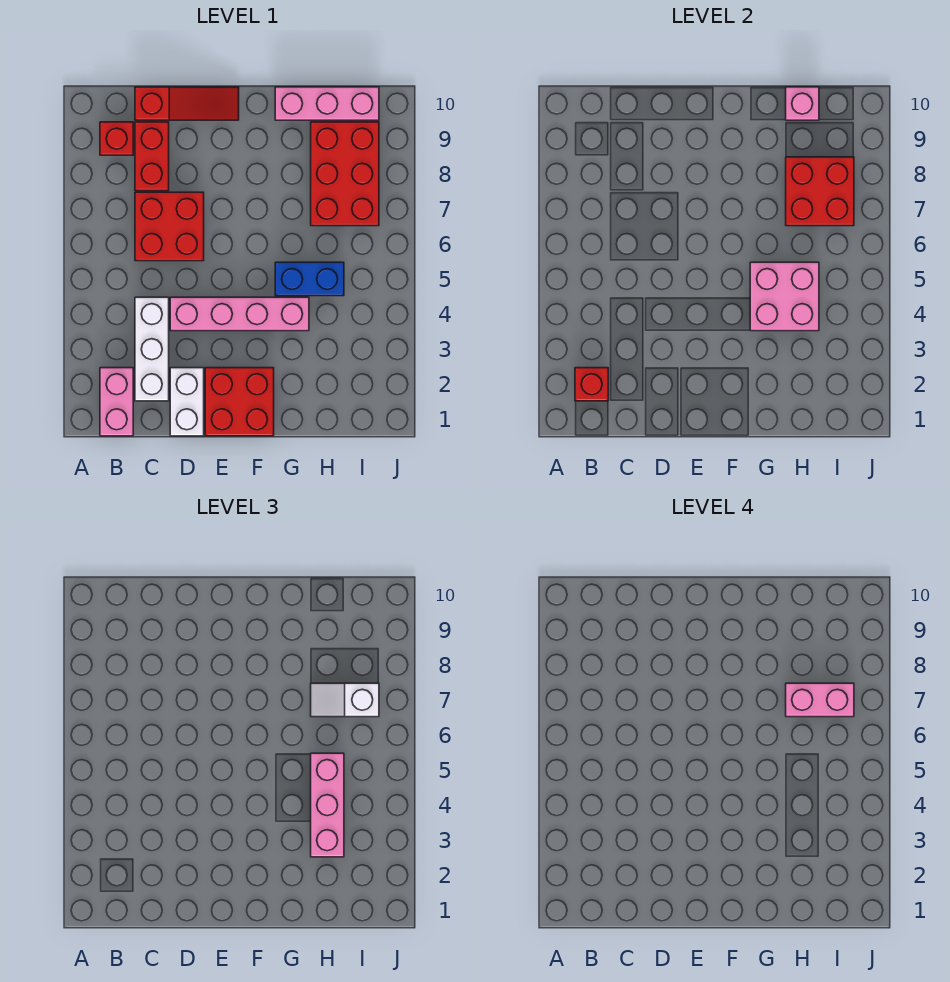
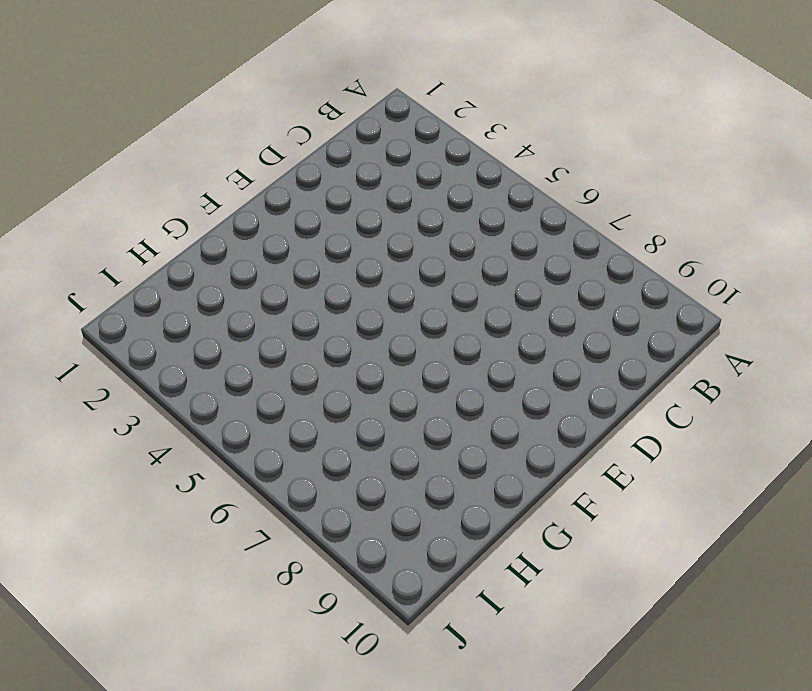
none -> pink 1x2 brick [100,368,133,436]
none -> red 1x1 brick [100,122,133,155]
none -> white 1x3 brick [135,297,169,401]

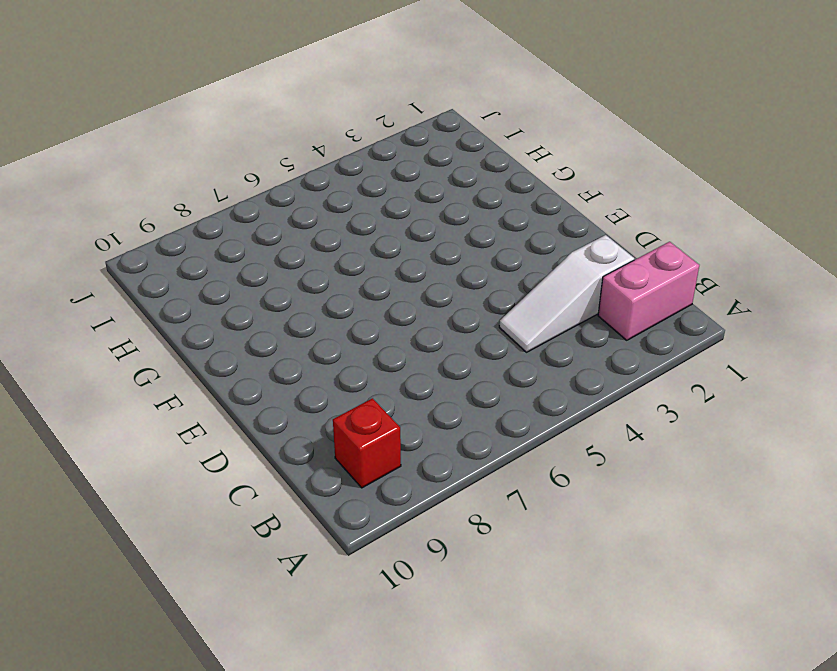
white 1x3 slope [499,235,634,352] -> white 1x3 brick [135,297,169,401]
none -> red 2x2 brick [135,192,204,261]
none -> red 1x2 brick [135,122,169,191]
none -> red 1x3 slope [135,87,239,120]

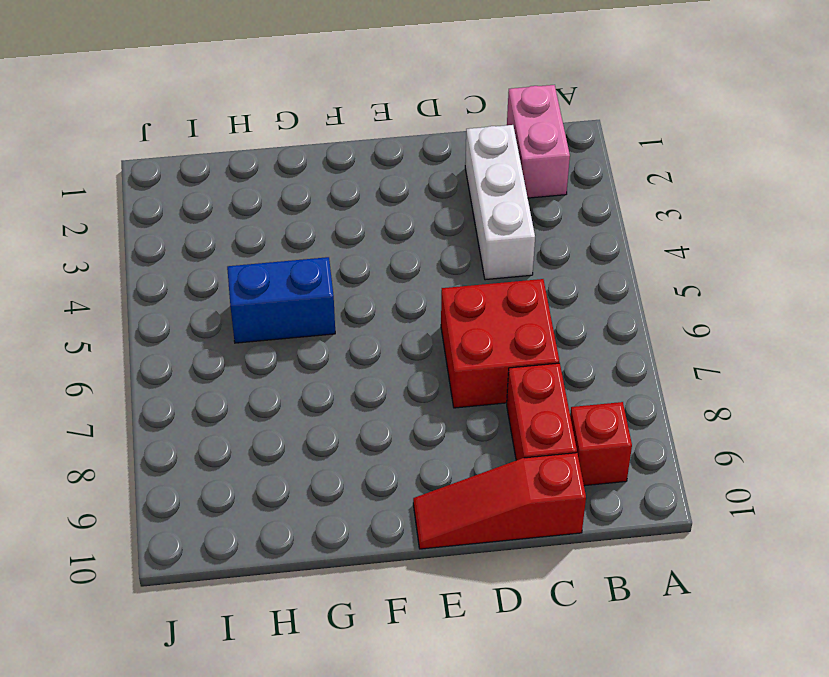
none -> white 1x2 brick [170,368,204,436]
none -> pink 1x4 brick [170,297,309,331]
none -> red 2x2 brick [205,368,274,436]

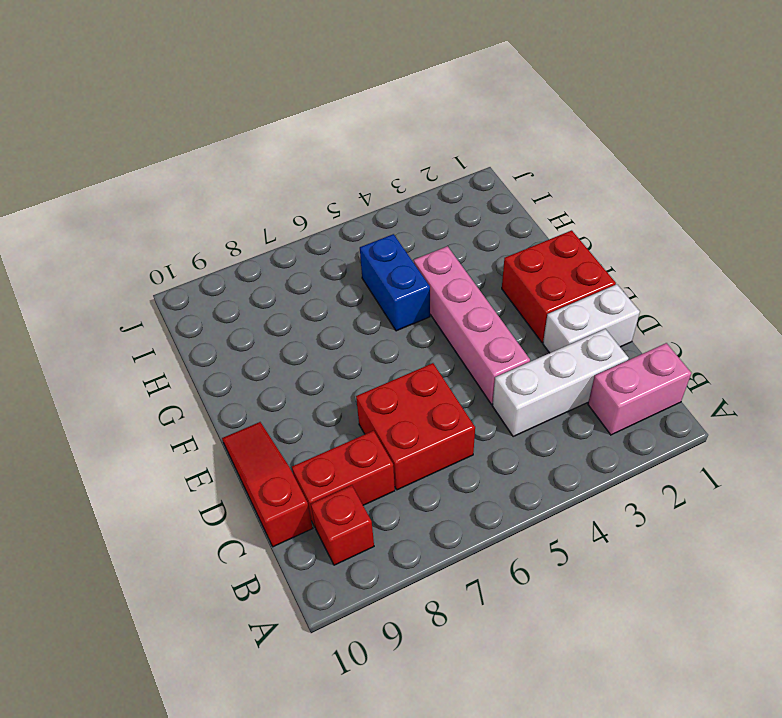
none -> pink 1x3 brick [275,87,379,120]
none -> red 2x3 brick [311,122,379,226]
none -> red 1x1 brick [575,368,608,401]

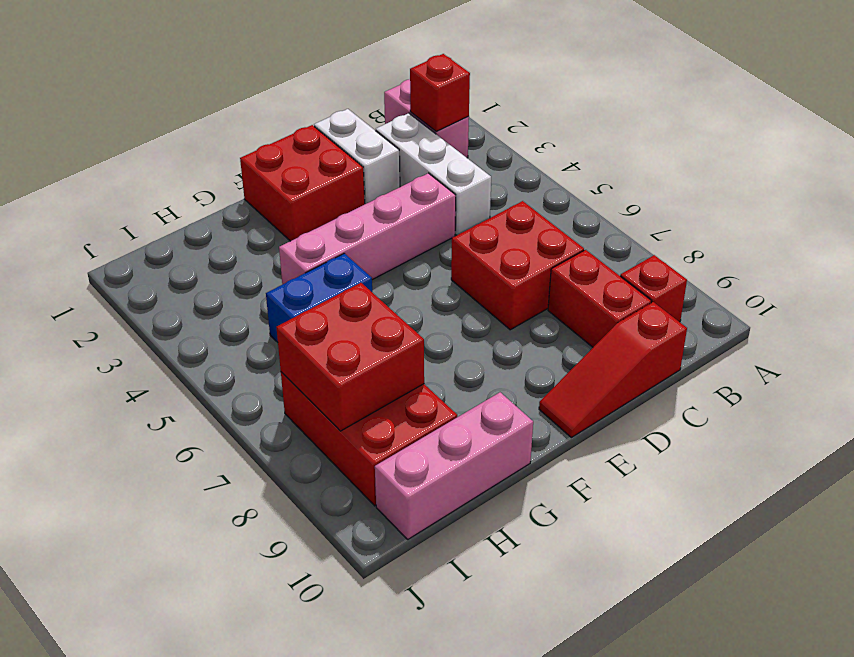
none -> pink 2x2 brick [750,262,819,331]
none -> pink 1x1 brick [786,87,819,120]
none -> pink 1x3 brick [311,753,344,857]

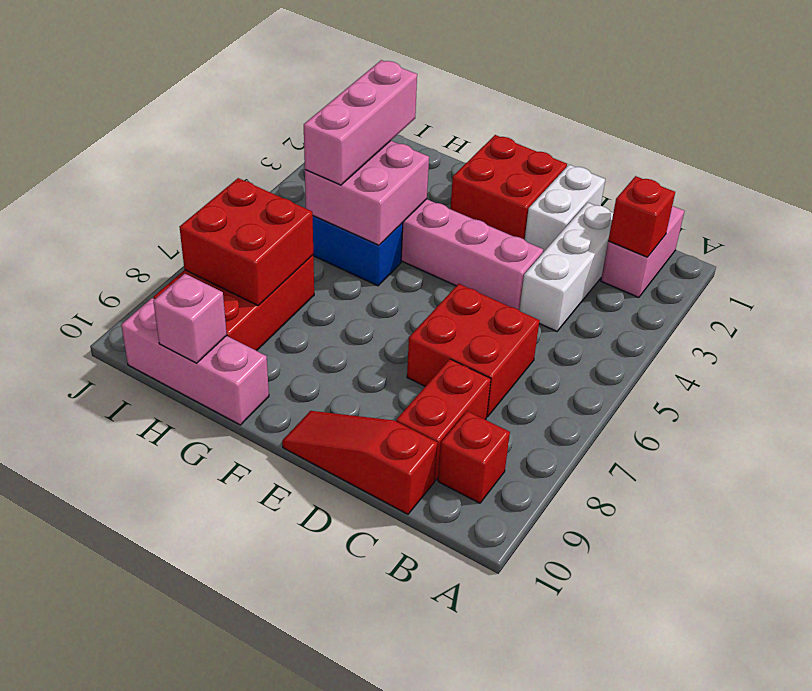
none -> white 1x2 slope [311,683,379,717]
none -> pink 1x2 brick [786,683,854,717]

